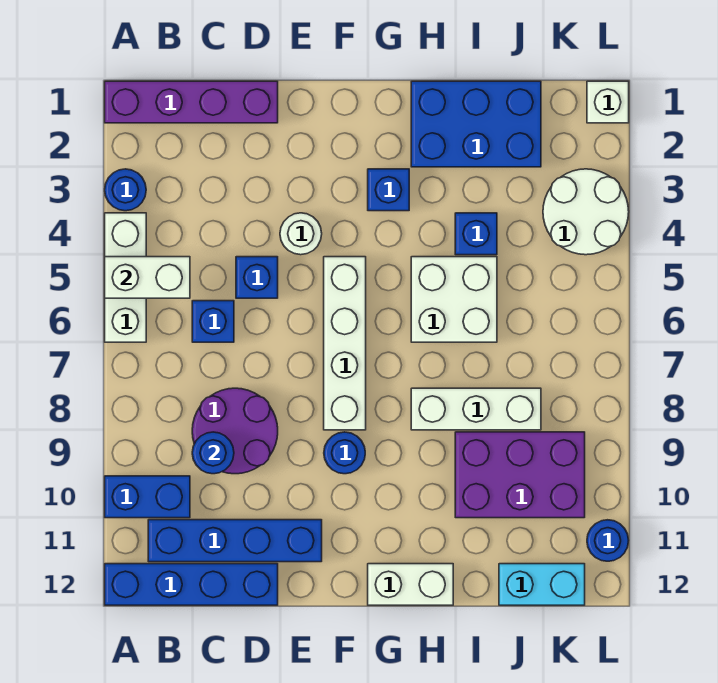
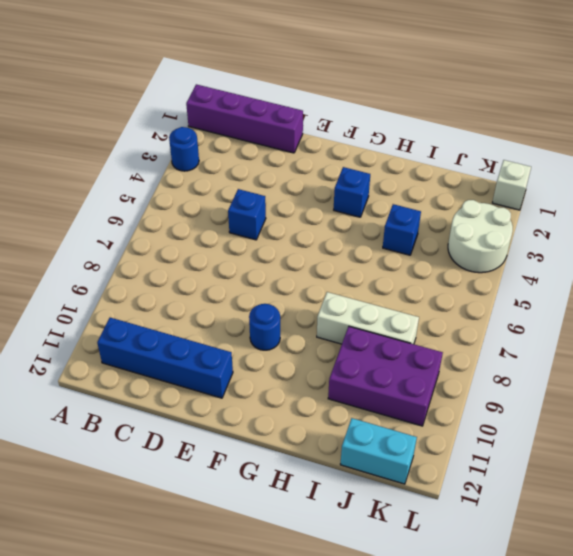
none -> white 1x3 brick [105,213,146,342]
none -> blue 1x2 brick [105,476,190,518]
none -> blue 1x4 brick [105,564,278,605]

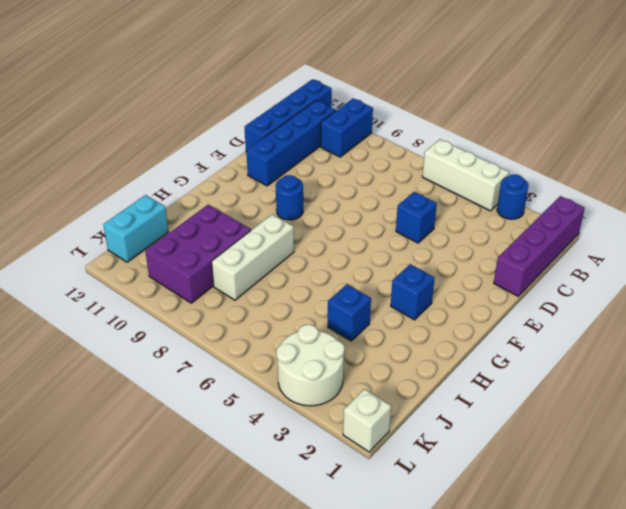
none -> blue 1x1 brick [192,301,234,342]
none -> purple 2x2 round brick [192,388,278,474]
none -> white 1x1 round brick [280,213,322,255]

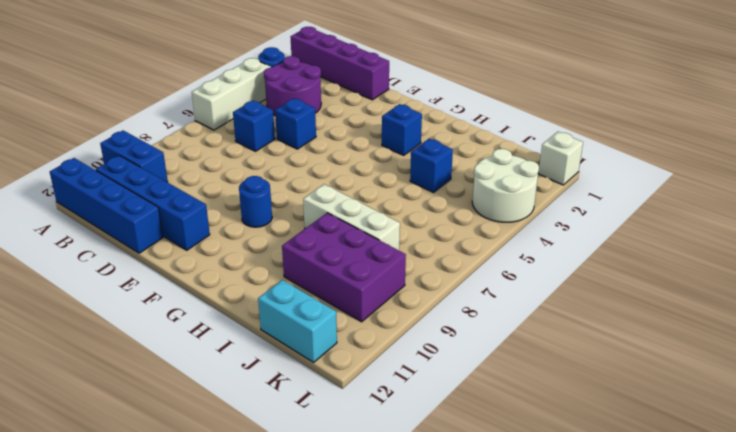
purple 2x2 round brick [264,56,321,116] -> purple 2x2 round brick moved to [192,388,278,474]
none -> white 1x1 round brick [280,213,322,255]
none -> white 1x4 brick [324,257,366,430]
none -> white 1x2 brick [368,564,453,605]

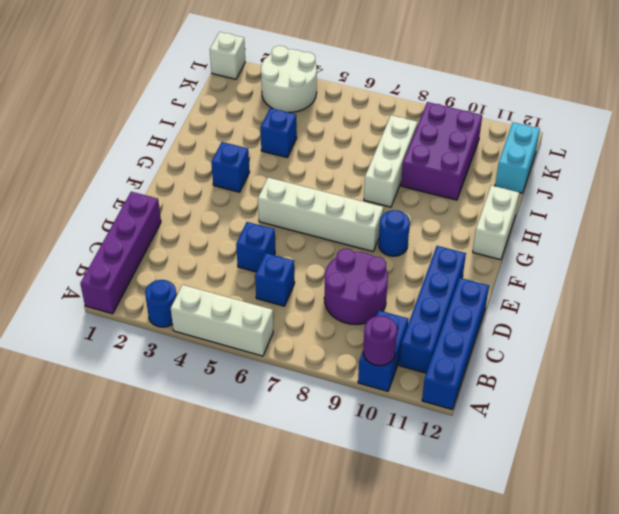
purple 1x1 round brick [363,316,397,366] -> none
none -> white 1x1 round brick [280,213,322,255]
none -> blue 2x3 brick [411,81,541,167]
none -> white 2x2 brick [411,257,497,342]

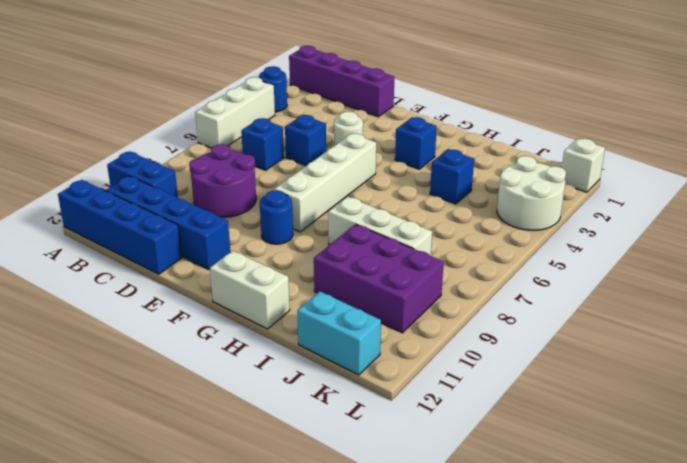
none -> blue 2x3 brick [411,81,541,167]
none -> white 2x2 brick [411,257,497,342]
none -> blue 1x1 round brick [587,520,629,561]

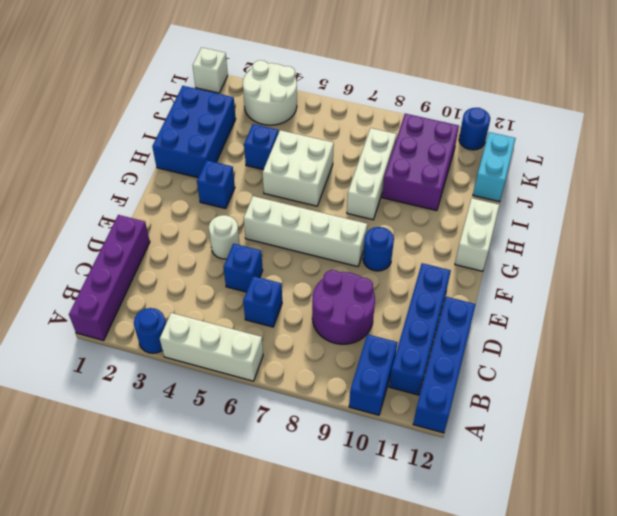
none -> white 1x2 brick [105,257,190,298]
none -> blue 1x1 round brick [192,432,234,474]

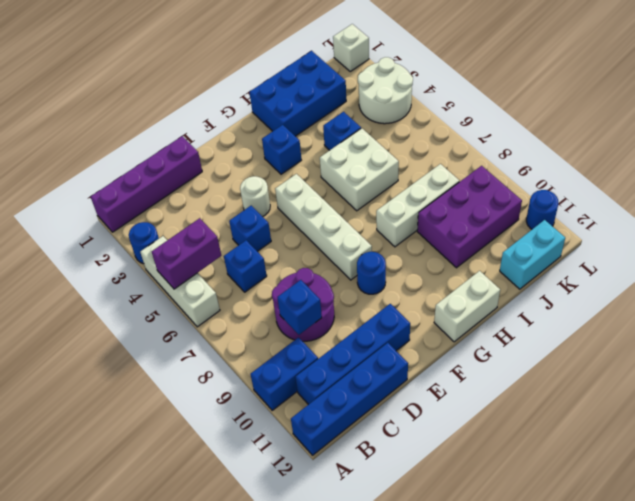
purple 1x2 brick [152,218,221,289] -> white 1x2 brick [105,257,190,298]
blue 1x1 brick [277,280,322,335] -> blue 1x1 round brick [192,432,234,474]

